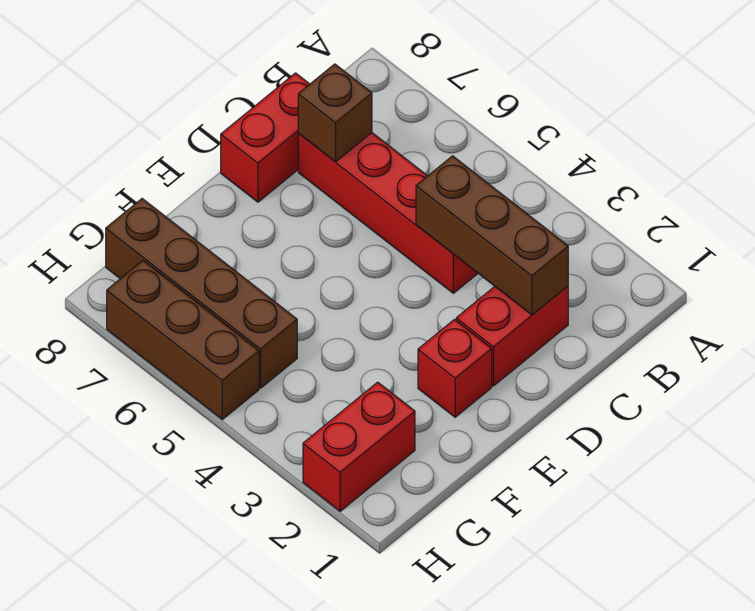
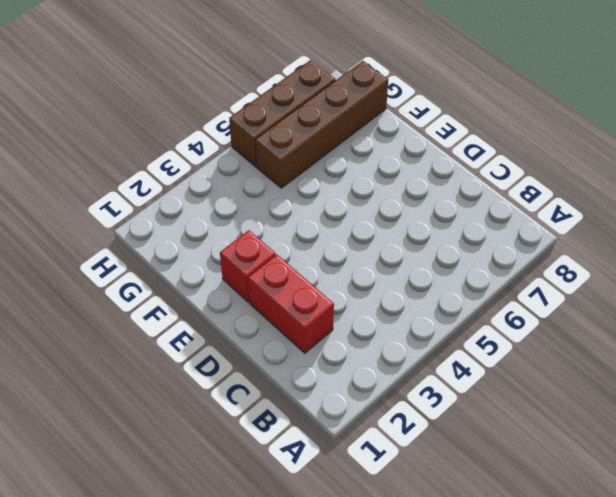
none -> red 1x4 brick [298,133,478,293]
none -> red 1x2 brick [221,73,310,202]

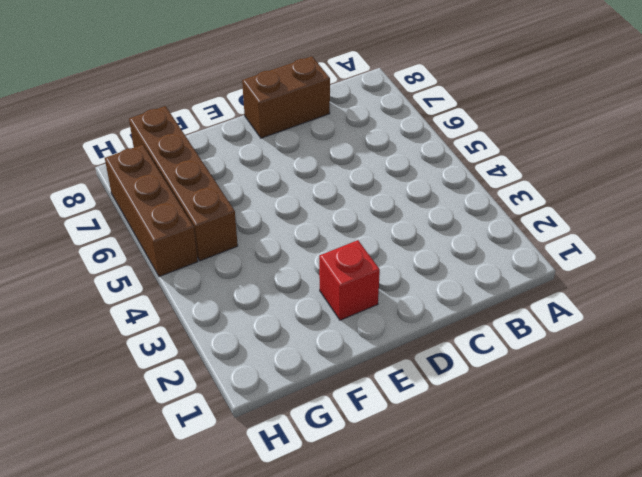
brown 1x2 brick [242,56,330,138] -> red 1x2 brick [221,73,310,202]
none -> red 1x2 brick [456,286,568,386]
none -> red 1x4 brick [298,133,478,293]

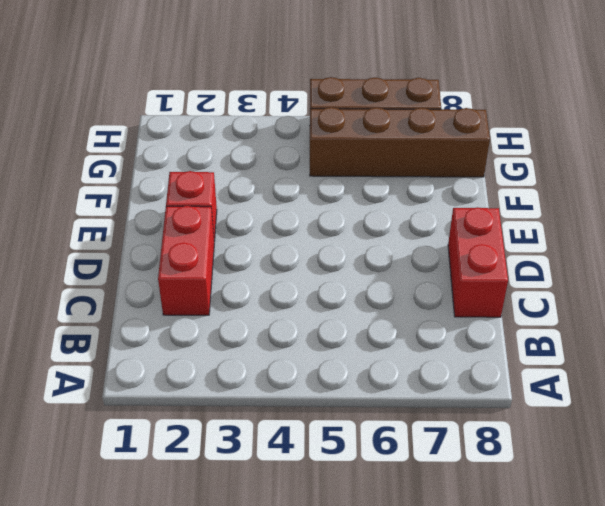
none -> red 1x4 brick [298,133,478,293]
none -> red 1x2 brick [303,382,415,511]

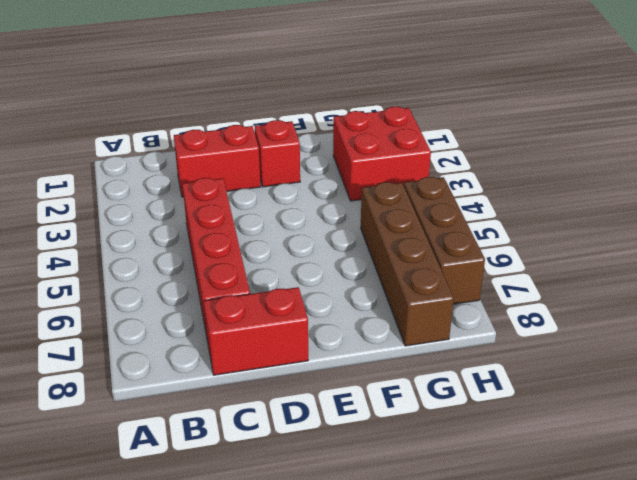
red 2x2 brick [333,107,431,201] -> red 1x2 brick [303,382,415,511]
none -> brown 1x3 brick [416,156,568,315]
none -> brown 1x1 brick [298,64,372,162]

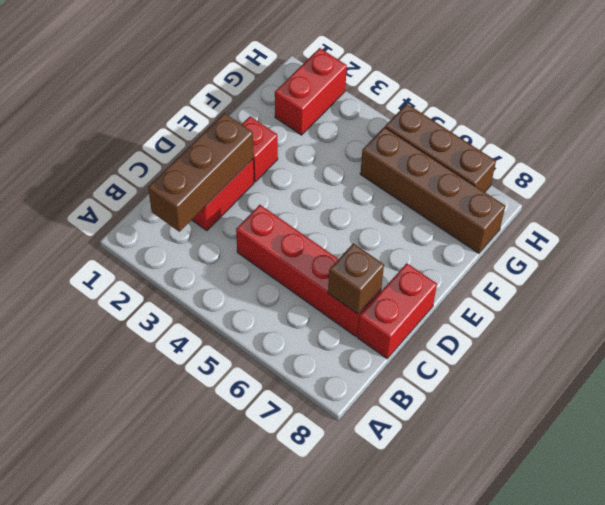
brown 1x3 brick [148,113,253,232] -> brown 1x3 brick turned to [416,156,568,315]

